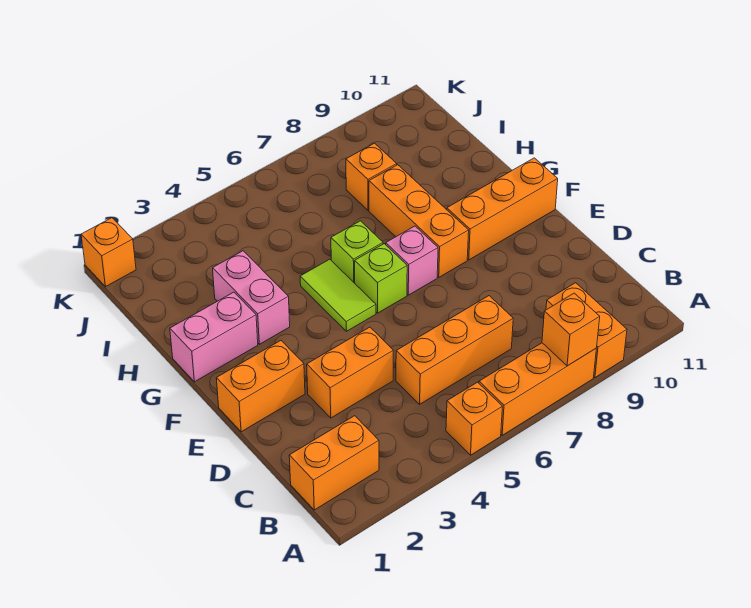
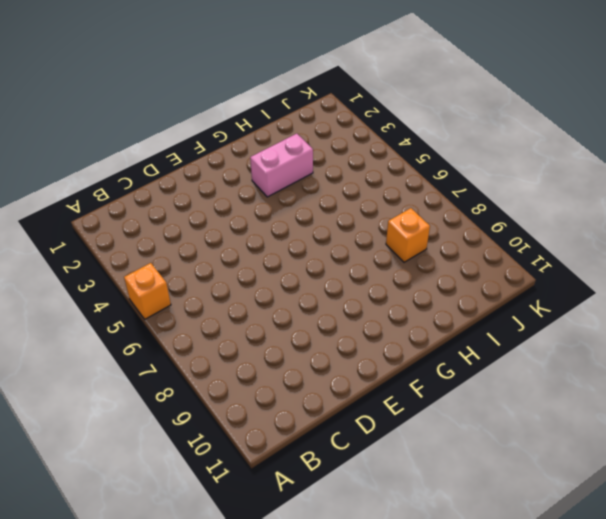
none -> orange 1x3 brick [479,343,596,435]
none -> orange 1x2 brick [546,283,627,378]
none -> orange 1x2 brick [289,416,379,510]

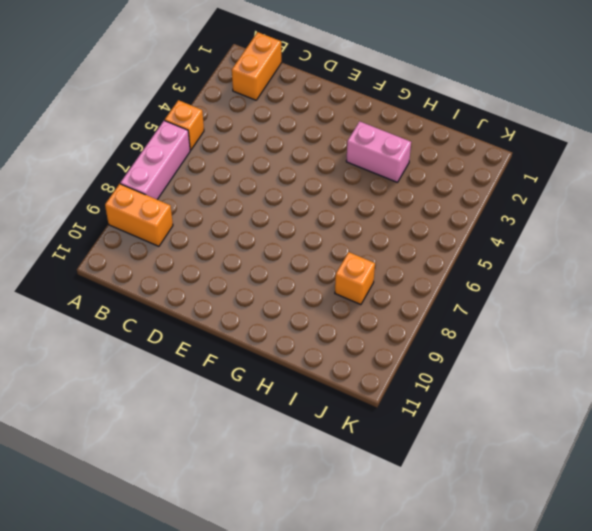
pink 1x3 brick [120,120,190,200] -> orange 1x3 brick [479,343,596,435]
none -> orange 1x3 brick [396,296,513,404]
none -> orange 1x2 brick [307,327,394,418]
none -> orange 1x2 brick [216,341,305,432]

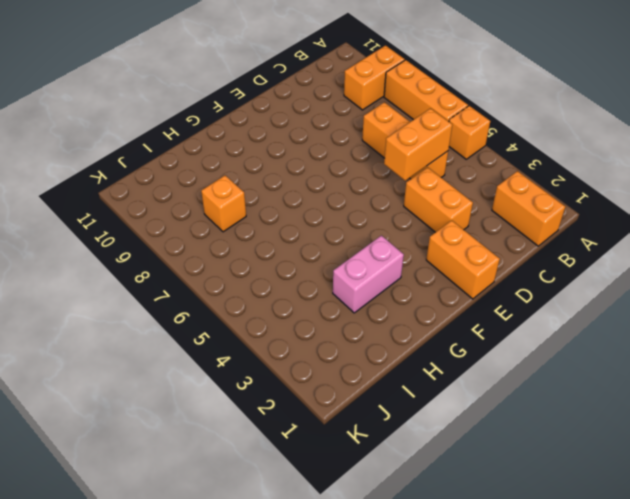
orange 1x2 brick [384,108,452,181] -> none
none -> lime 1x2 tile [300,259,376,331]
none -> lime 1x1 brick [355,244,407,313]
none -> pink 1x1 brick [386,226,438,295]

